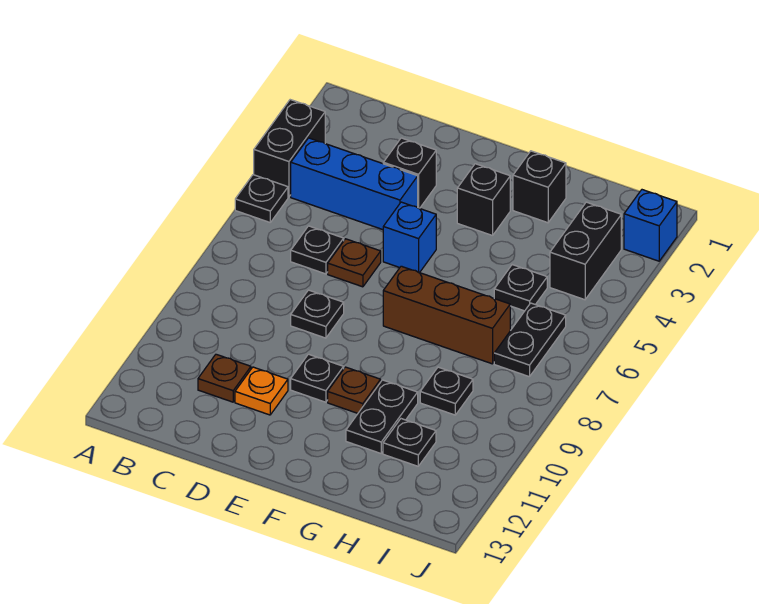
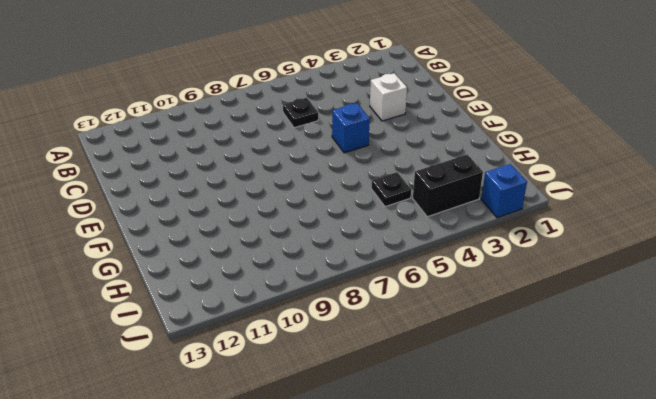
white 1x1 brick [370,73,407,121] -> black 1x1 brick [383,138,436,208]
none -> black 1x2 brick [254,100,325,197]
none -> black 1x1 plate [235,175,288,222]
none -> blue 1x3 brick [291,138,418,230]

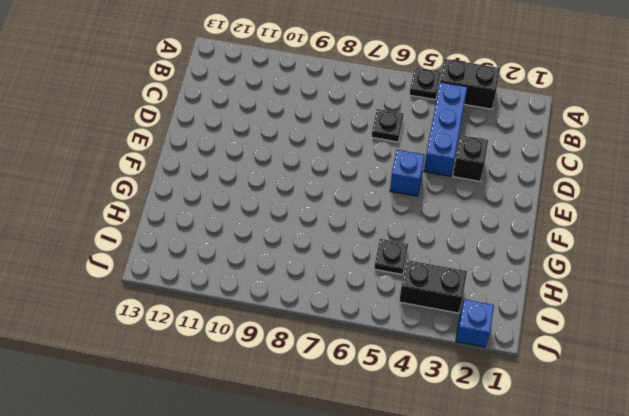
none -> brown 1x1 plate [198,354,251,402]
none -> brown 1x1 plate [328,239,381,287]
none -> black 1x1 plate [291,290,344,338]

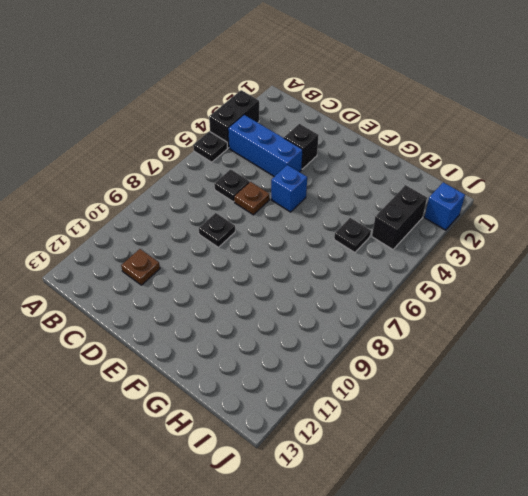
none -> orange 1x1 plate [235,367,288,415]
none -> black 1x1 plate [291,354,344,402]
none -> black 1x1 brick [457,164,510,236]

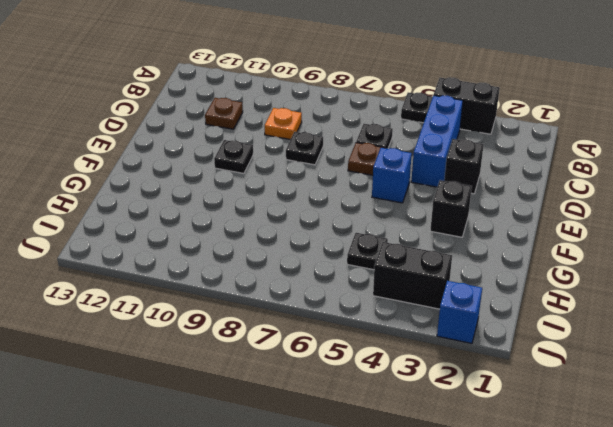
orange 1x1 plate [265,108,302,139] -> orange 1x1 plate moved to [235,367,288,415]
none -> brown 1x3 brick [383,266,510,364]
none -> brown 1x1 plate [328,367,381,413]
none -> black 1x1 brick [513,151,566,223]

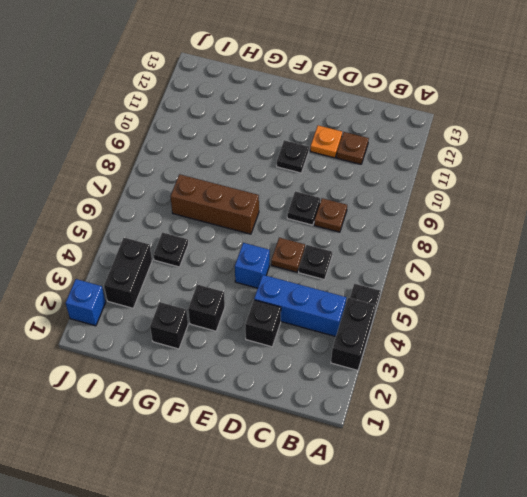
brown 1x1 plate [314,198,347,232] -> brown 1x1 plate moved to [328,367,381,413]
none -> black 1x2 plate [346,380,418,453]
none -> black 1x1 plate [420,367,473,415]
none -> black 1x1 plate [383,419,436,466]

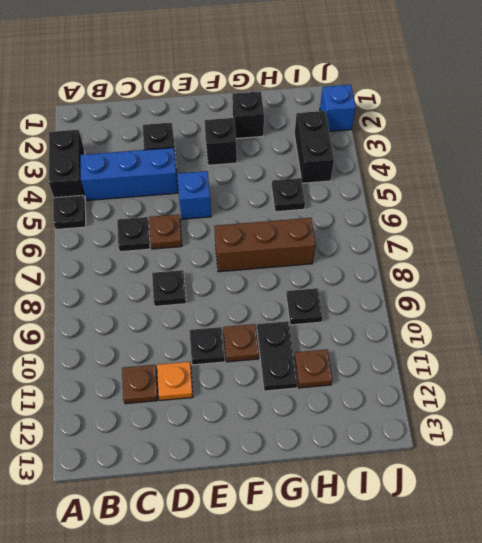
brown 1x1 plate [294,350,332,388] -> black 1x1 plate [383,419,436,466]
none -> black 1x2 plate [494,303,566,377]

